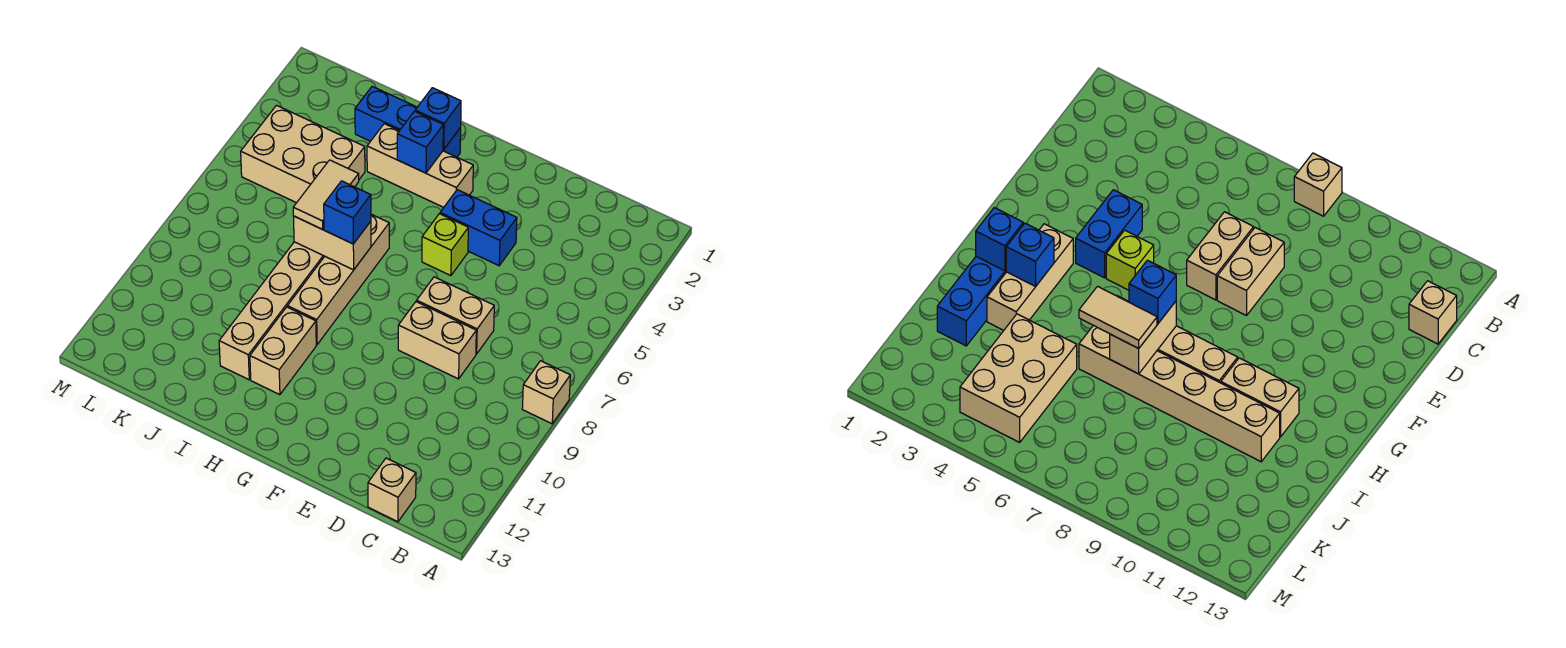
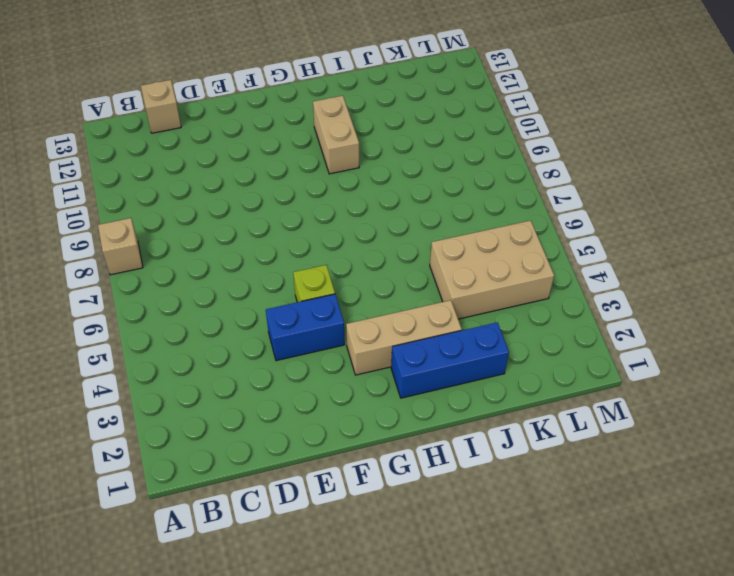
none -> tan 1x2 brick [417,277,494,354]
none -> tan 1x2 brick [398,302,476,379]
none -> tan 1x4 brick [288,214,389,345]

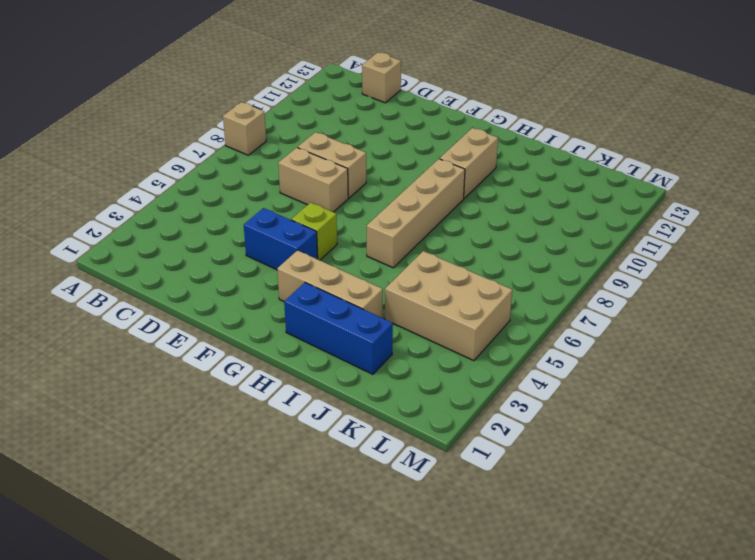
none -> tan 1x6 brick [219,242,325,380]
none -> blue 1x1 brick [415,88,461,149]
none -> blue 1x1 brick [397,111,443,173]

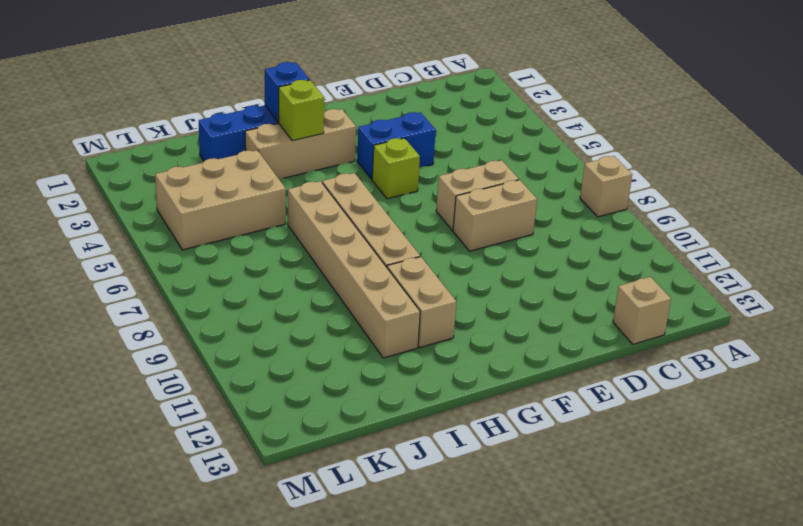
lime 1x1 brick [279,80,324,141] -> blue 1x1 brick [397,111,443,173]
none -> tan 1x2 brick [294,216,371,270]
none -> blue 1x1 brick [324,181,371,244]
none -> tan 1x2 tile [293,160,359,229]

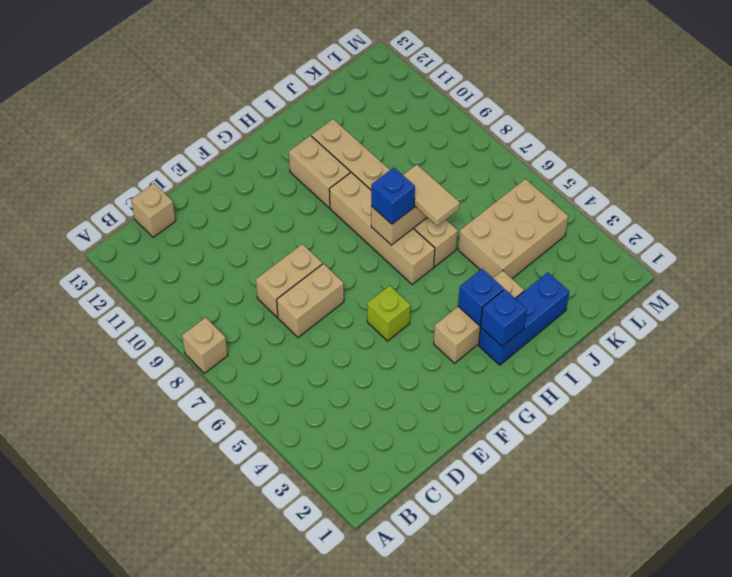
none -> blue 1x2 brick [440,190,517,266]

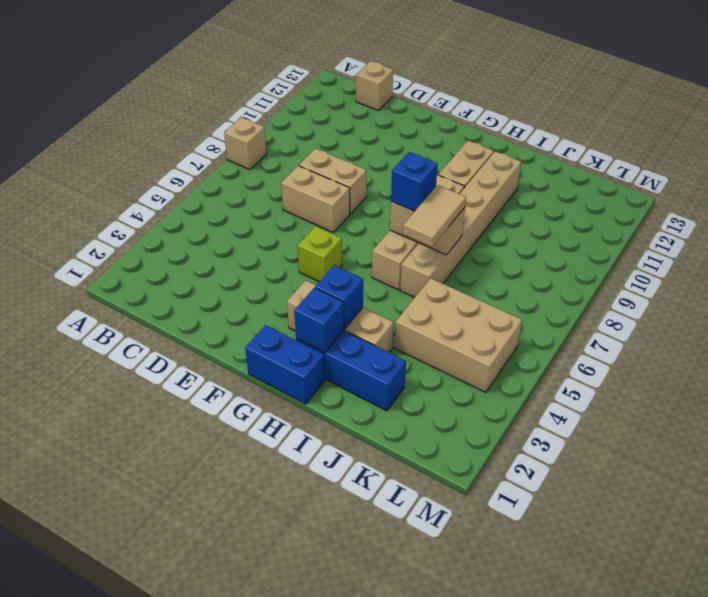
blue 1x2 brick [245,325,325,404] -> blue 1x2 brick moved to [440,190,517,266]

